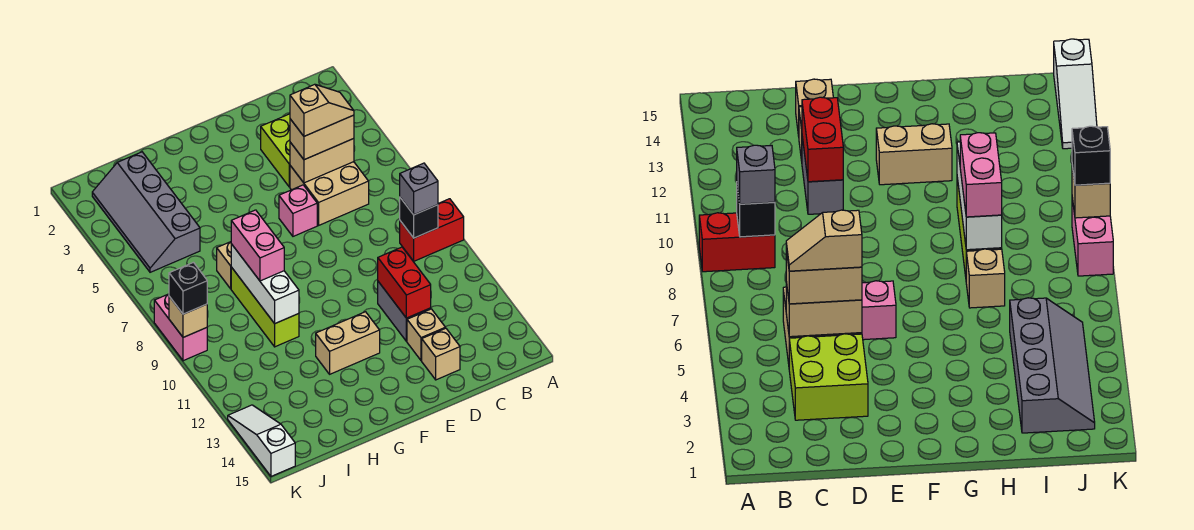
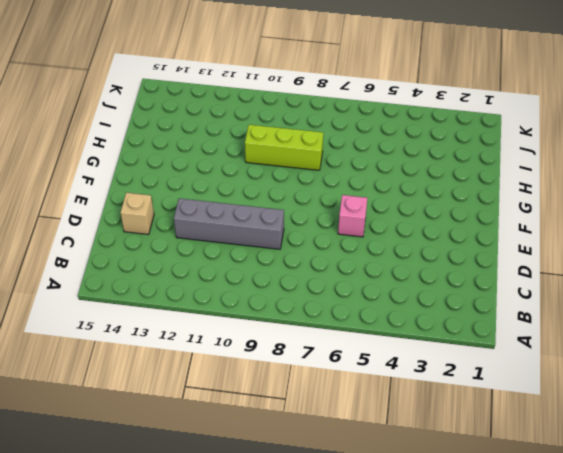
grey 1x4 brick [174,198,284,249] -> grey 1x2 brick [378,282,431,341]
none -> red 1x2 brick [400,199,464,261]
none -> lime 2x2 brick [261,114,290,187]
none -> tan 2x2 brick [290,162,369,225]

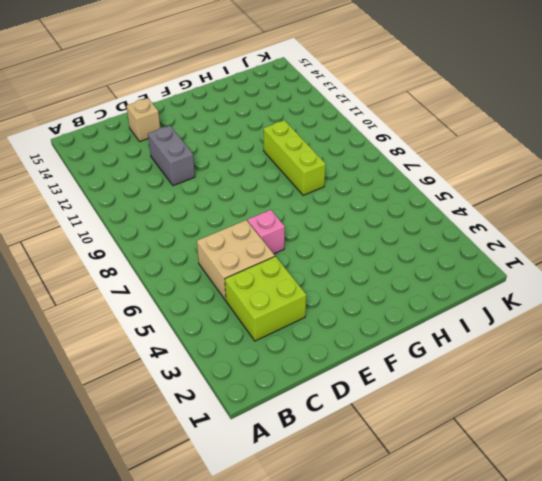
none -> red 1x2 brick [400,199,464,261]
none -> tan 1x1 brick [407,309,445,361]
none -> tan 1x2 brick [316,312,380,374]

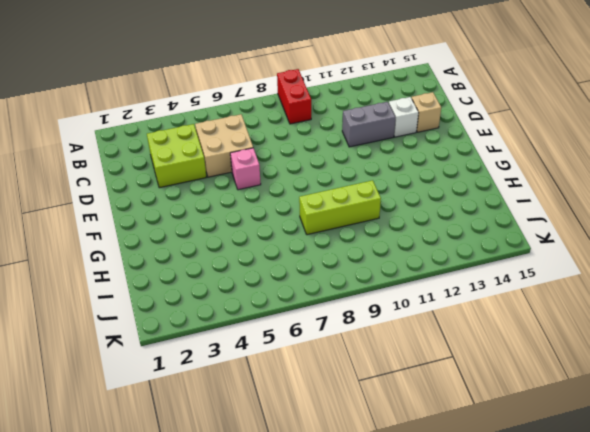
white 1x1 brick [389,97,419,137] -> tan 1x1 brick [407,309,445,361]
none -> tan 1x2 brick [316,312,380,374]
none -> tan 1x1 brick [217,242,231,289]
none -> grey 2x4 slope [92,152,200,272]

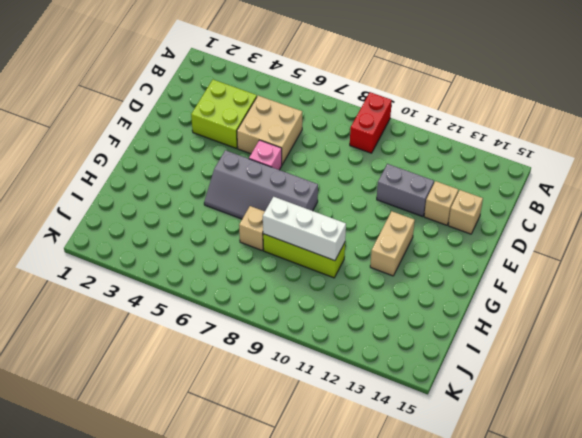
grey 2x4 slope [204,150,318,219] -> grey 2x4 slope moved to [92,152,200,272]
none -> pink 1x2 brick [154,294,207,361]
none -> white 1x3 slope [228,405,295,476]
none -> black 1x1 brick [400,198,438,238]

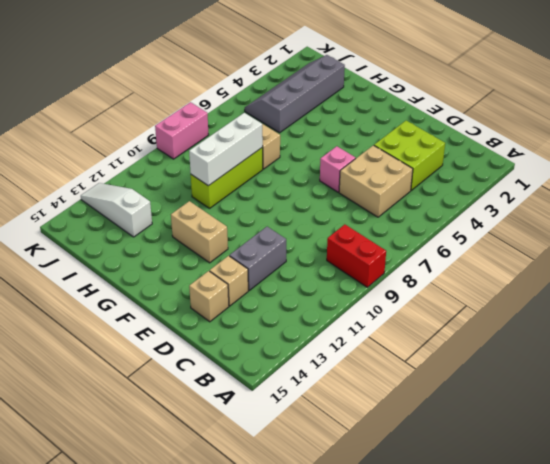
white 1x3 slope [81,183,152,237] -> white 1x3 slope turned to [228,405,295,476]
none -> black 1x1 brick [400,198,438,238]
none -> tan 1x2 brick [290,139,354,183]
none -> red 1x2 brick [378,247,431,318]

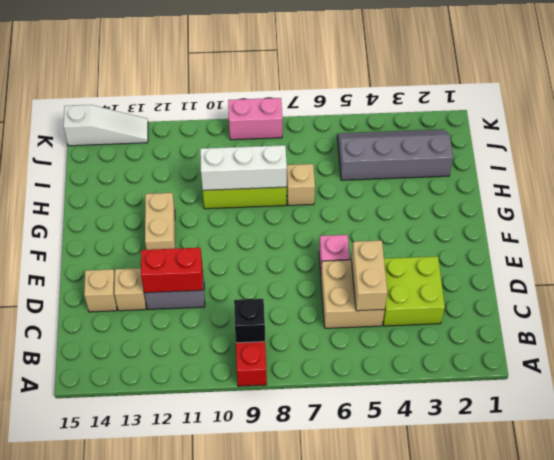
none -> tan 1x1 brick [169,296,207,337]
none -> grey 1x1 brick [400,163,438,215]
none -> tan 1x2 brick [290,115,354,160]

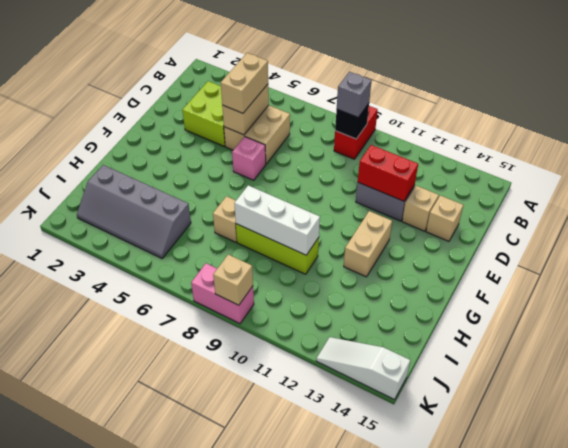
none -> pink 1x2 brick [231,210,284,281]
none -> black 1x1 brick [169,262,207,314]
none -> tan 1x2 slope [290,84,354,136]

